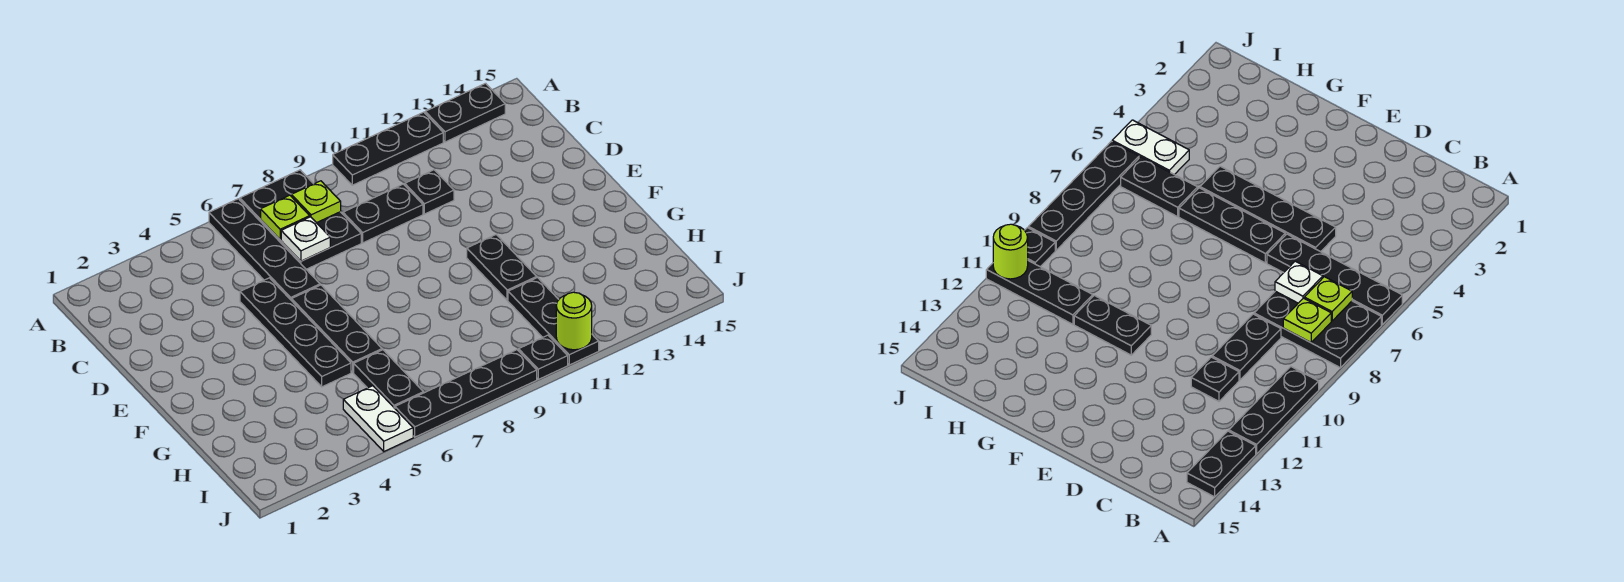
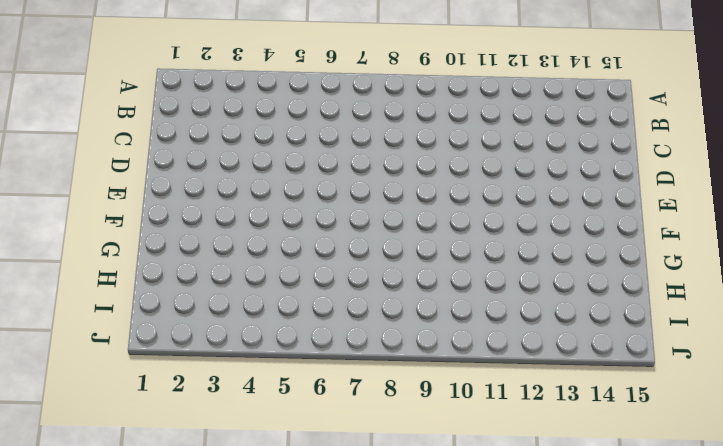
none -> black 1x4 plate [209,199,320,301]
none -> black 2x3 plate [240,170,361,269]
none -> black 1x3 plate [333,112,443,185]

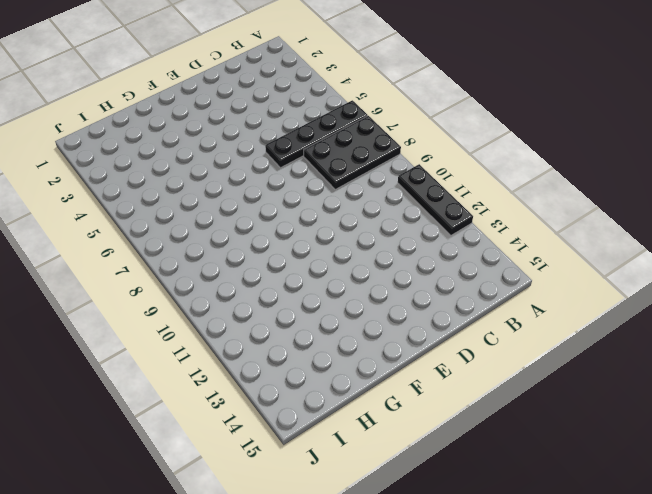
none -> black 1x2 plate [425,83,505,142]
none -> black 1x2 plate [343,184,423,243]
none -> black 1x1 plate [405,170,454,214]

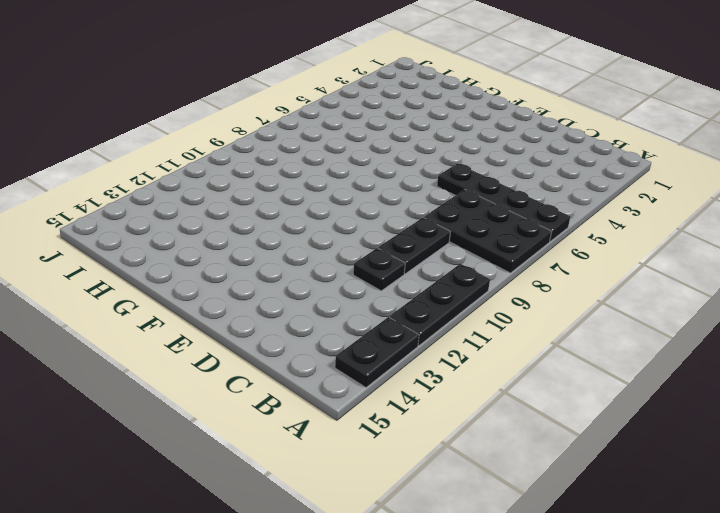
none -> black 1x4 plate [240,278,351,387]
none -> black 1x3 plate [292,285,382,372]
none -> black 1x2 plate [467,235,537,300]

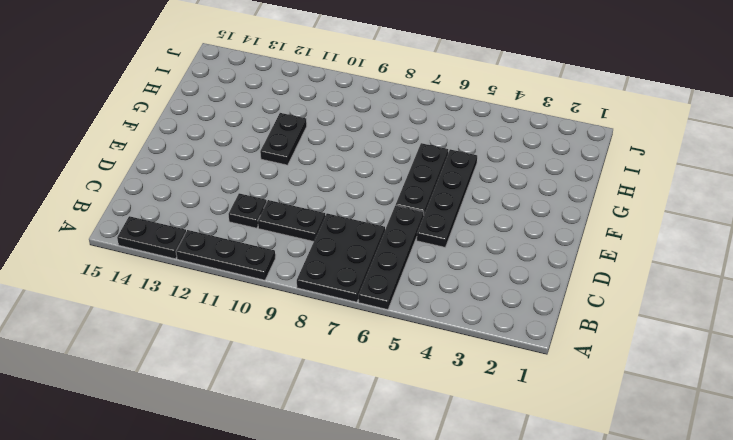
none -> black 1x2 plate [354,350,423,408]
none -> black 1x3 plate [508,278,599,365]
none -> white 1x2 plate [343,386,413,451]

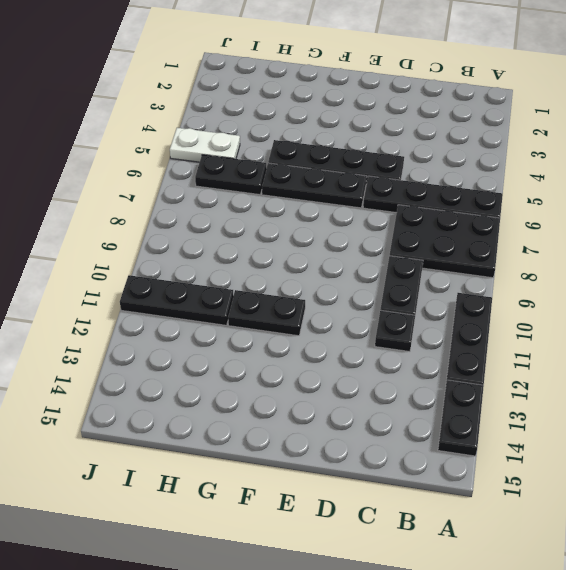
none -> black 1x4 plate [395,350,537,437]
none -> black 1x1 plate [519,335,568,379]
none -> lime 1x1 plate [261,195,310,239]

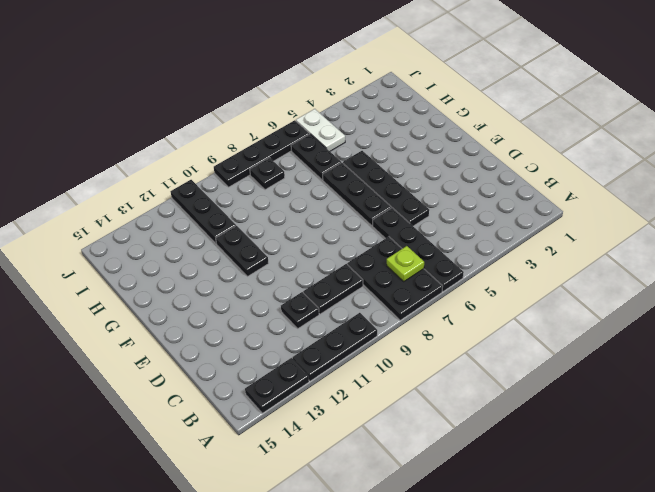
black 1x1 plate [250,158,285,190] -> black 1x1 plate moved to [519,335,568,379]
none -> lime 1x1 plate [291,181,341,223]
none -> white 1x1 plate [281,217,330,261]
none -> lime 1x1 round brick [556,292,592,350]

